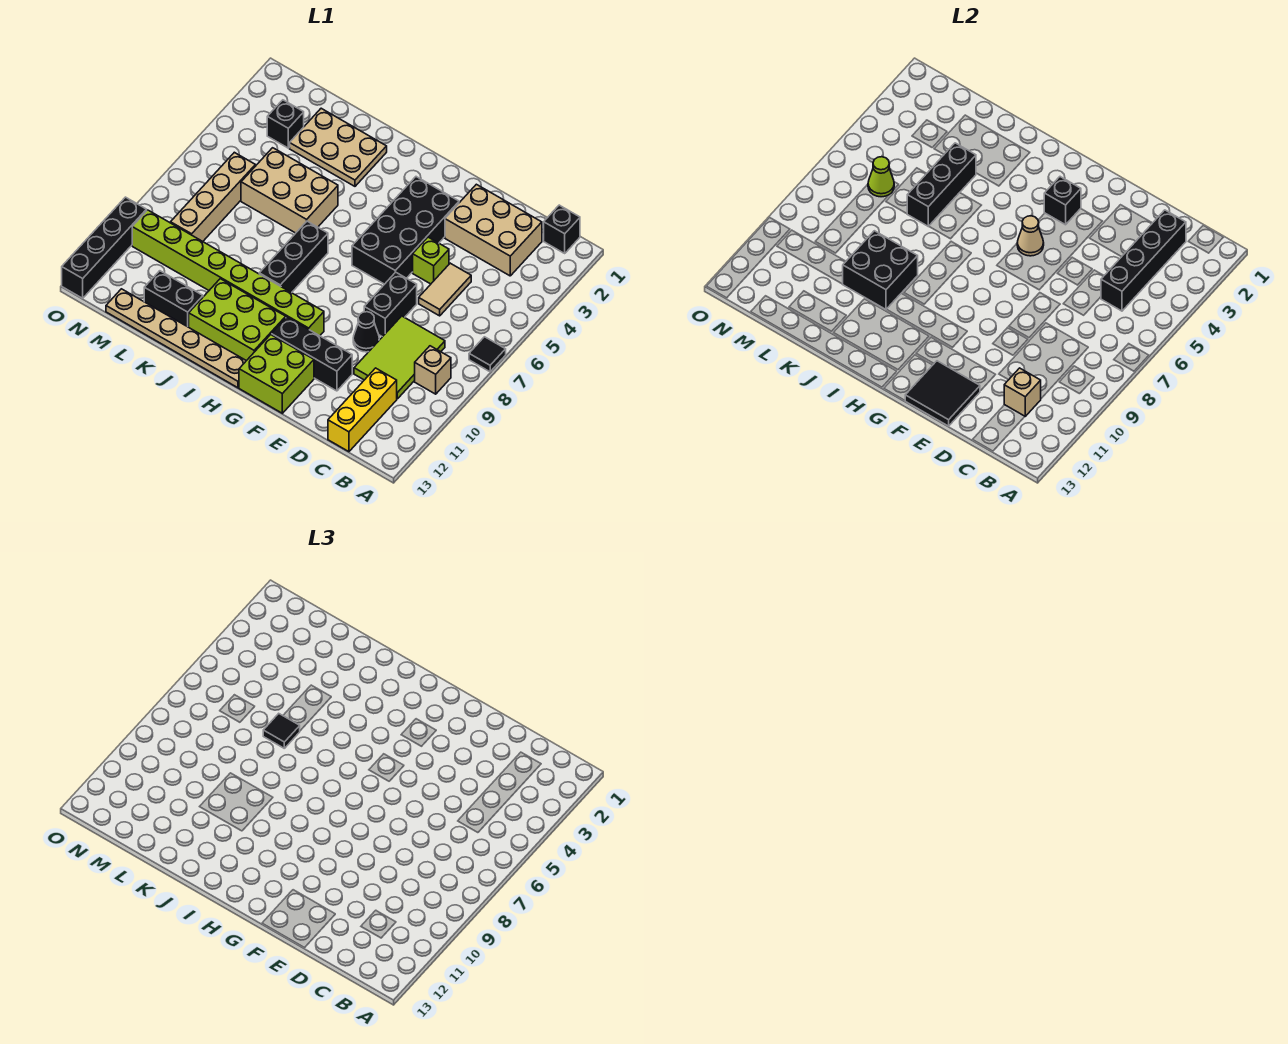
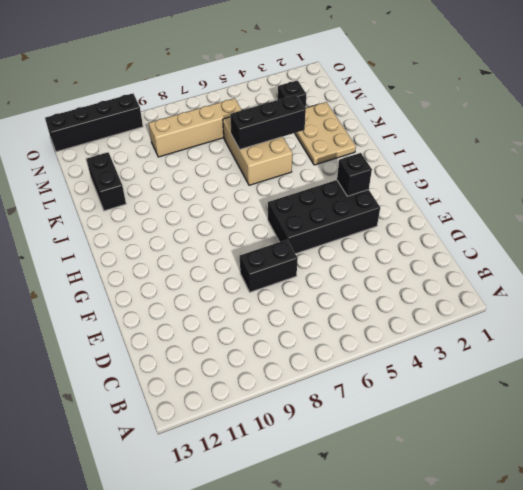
none -> black 1x1 tile [469,337,506,372]
none -> black 1x1 brick [544,205,580,253]
none -> tan 1x1 brick [415,346,451,394]
none -> tan 2x3 brick [445,184,542,276]

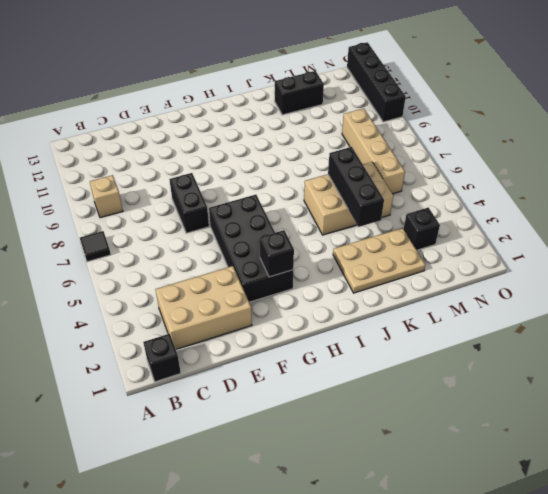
none -> lime 2x3 tile [354,316,445,399]
none -> yellow 1x3 brick [328,368,397,452]
none -> tan 1x2 tile [419,263,471,316]
none -> lime 1x1 brick [413,237,449,284]

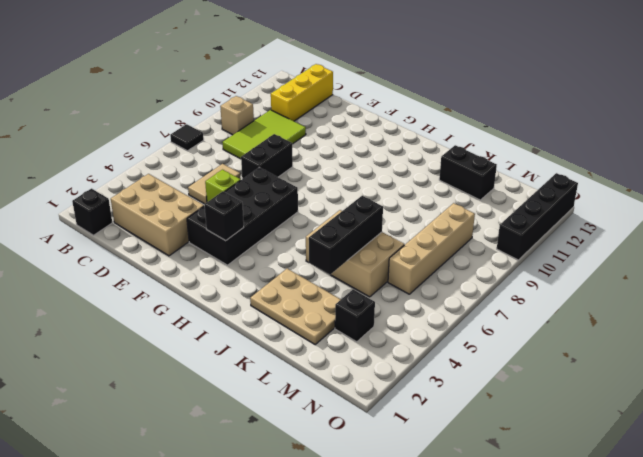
none -> black 1x1 cone [353,312,379,352]
none -> black 1x3 brick [271,317,352,391]
none -> lime 2x2 brick [239,335,314,413]
none -> lime 1x8 brick [132,210,324,336]

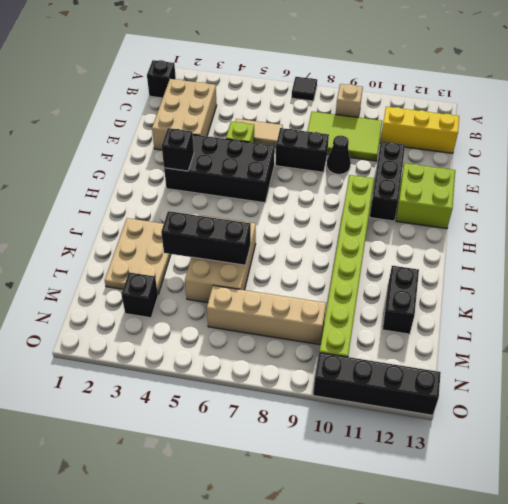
none -> lime 2x3 brick [189,279,286,361]
none -> tan 1x6 plate [106,289,246,388]
none -> black 1x3 brick [259,221,328,293]
none -> black 1x4 brick [1101,210,1186,311]

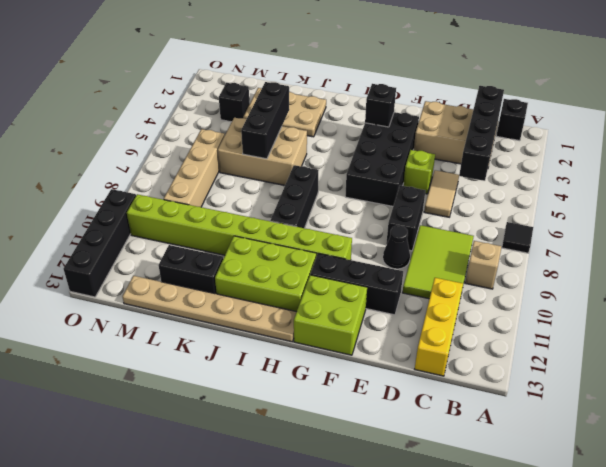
none -> tan 1x1 brick [1004,368,1041,416]
none -> black 2x2 tile [905,361,980,426]
none -> tan 1x1 cone [1017,216,1044,256]
none -> black 2x2 brick [843,231,918,309]

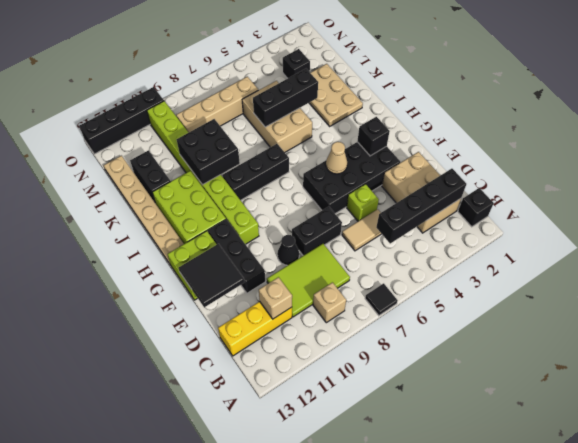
none -> lime 1x1 cone [868,157,894,197]
none -> black 1x1 tile [263,714,300,748]

